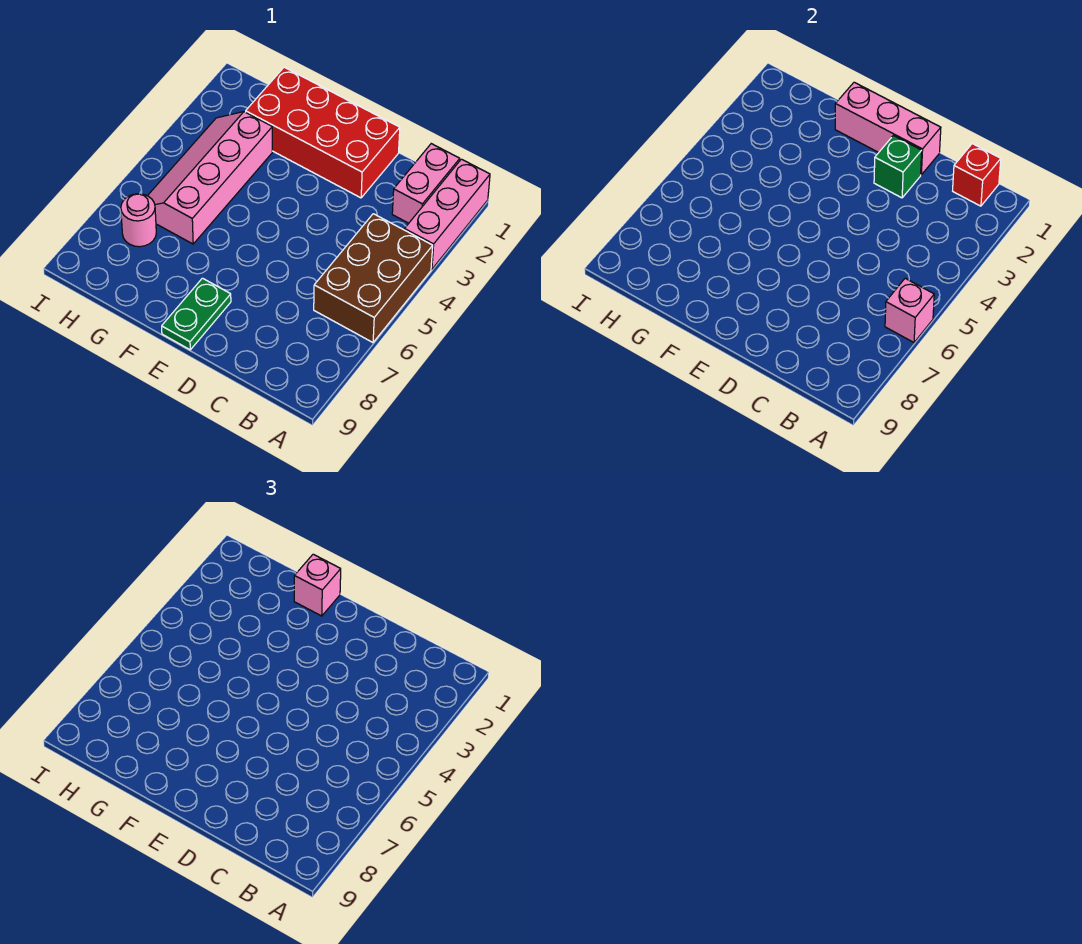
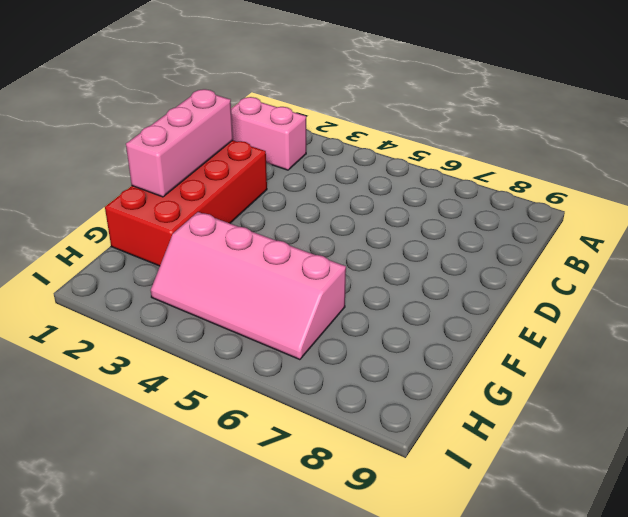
none -> pink 1x3 brick [404,159,490,269]
none -> brown 2x3 brick [314,214,433,342]
none -> green 1x2 plate [162,278,231,350]

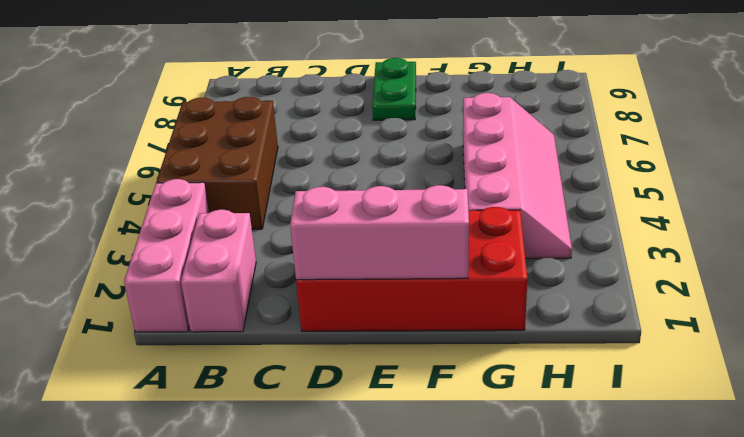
none -> pink 1x1 round brick [121,194,156,247]
none -> pink 1x1 brick [885,278,934,342]
none -> red 1x1 brick [953,144,1001,206]

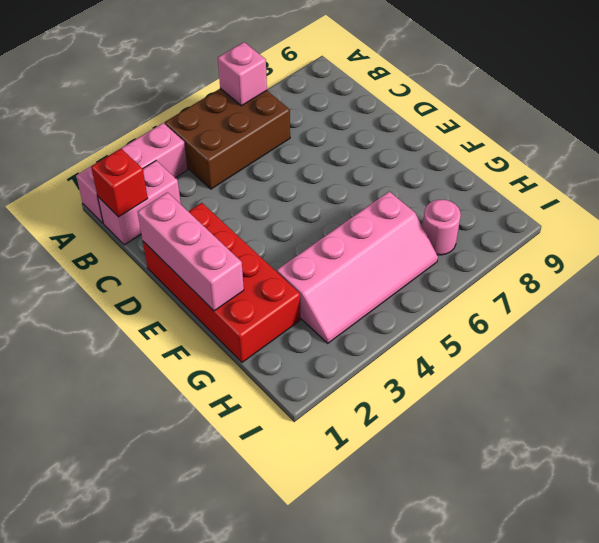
none -> green 1x2 plate [162,278,231,350]
none -> green 1x1 brick [874,136,922,198]
none -> pink 1x1 brick [294,554,341,616]

